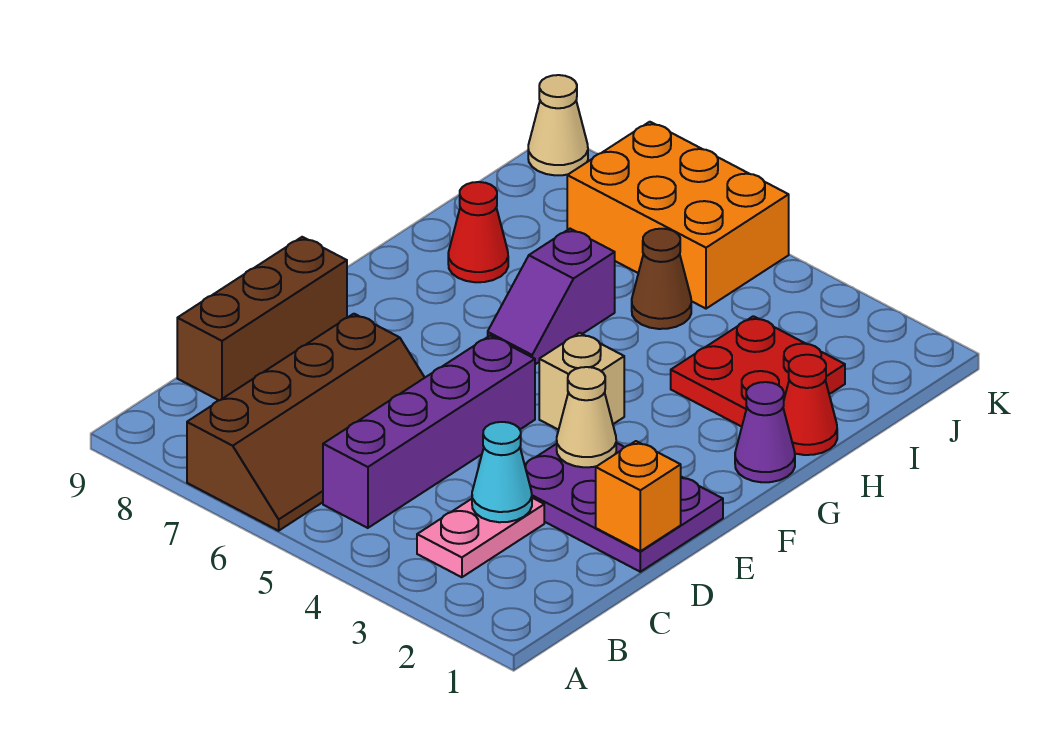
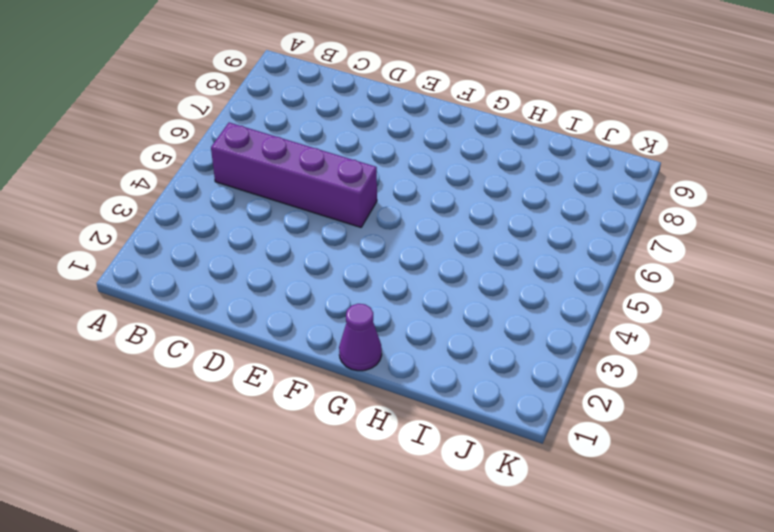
none -> brown 2x4 slope [187,314,425,531]
none -> pink 1x2 plate [417,498,544,577]
none -> brown 1x3 brick [177,237,347,400]

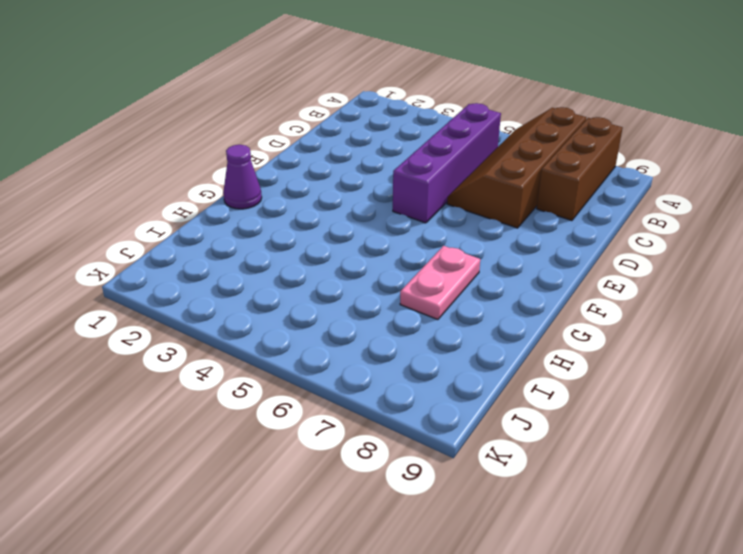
brown 1x3 brick [537,117,623,221] -> brown 1x3 brick moved to [177,237,347,400]
pink 1x2 plate [400,246,480,320] -> pink 1x2 plate moved to [417,498,544,577]
none -> purple 2x3 plate [525,443,723,572]
none -> tan 1x1 brick [539,333,624,430]
none -> purple 1x2 slope [488,229,615,364]

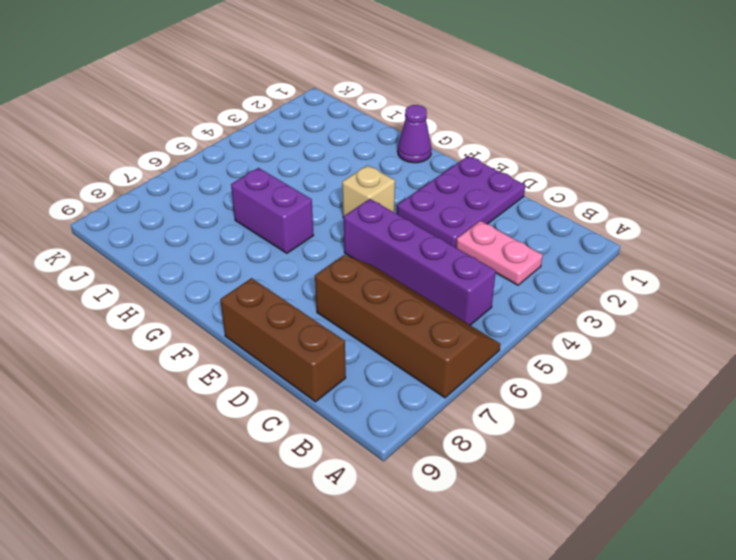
purple 1x2 brick [231,168,314,253] -> purple 1x2 slope [488,229,615,364]
none -> red 1x1 cone [783,355,837,455]
none -> red 2x2 plate [671,316,845,427]
none -> red 1x1 cone [448,182,508,282]

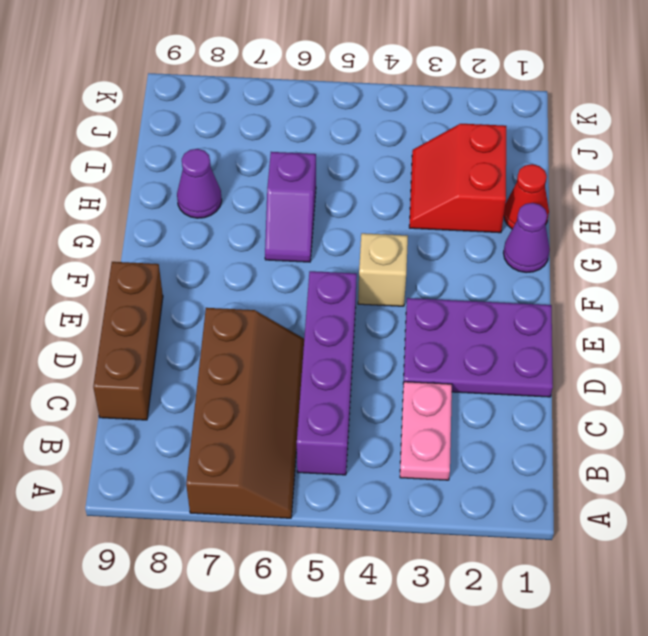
red 2x2 slope [409,124,506,233] -> red 2x2 plate [671,316,845,427]
purple 1x1 cone [177,149,222,218] -> red 1x1 cone [448,182,508,282]
none -> brown 1x1 cone [632,229,691,329]
none -> orange 2x3 brick [567,122,789,309]
none -> tan 1x1 cone [528,75,588,175]

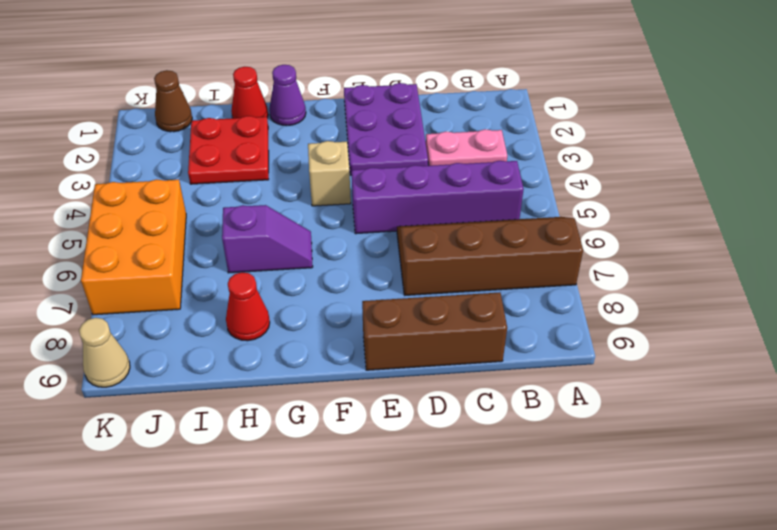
brown 1x1 cone [154,70,192,132] -> brown 1x1 cone moved to [632,229,691,329]
none -> cyan 1x1 cone [472,422,532,522]
none -> orange 1x1 brick [596,441,681,551]
none -> tan 1x1 cone [557,367,616,467]

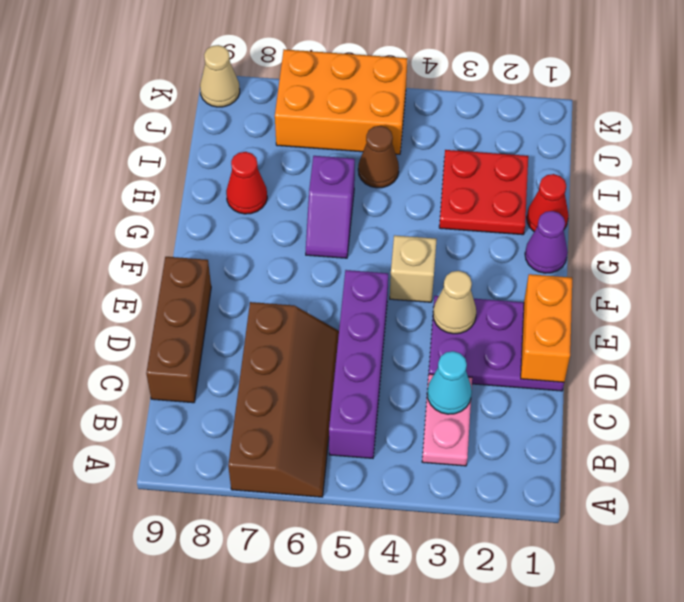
orange 1x2 brick [521,274,572,382] -> orange 1x1 brick [596,441,681,551]

